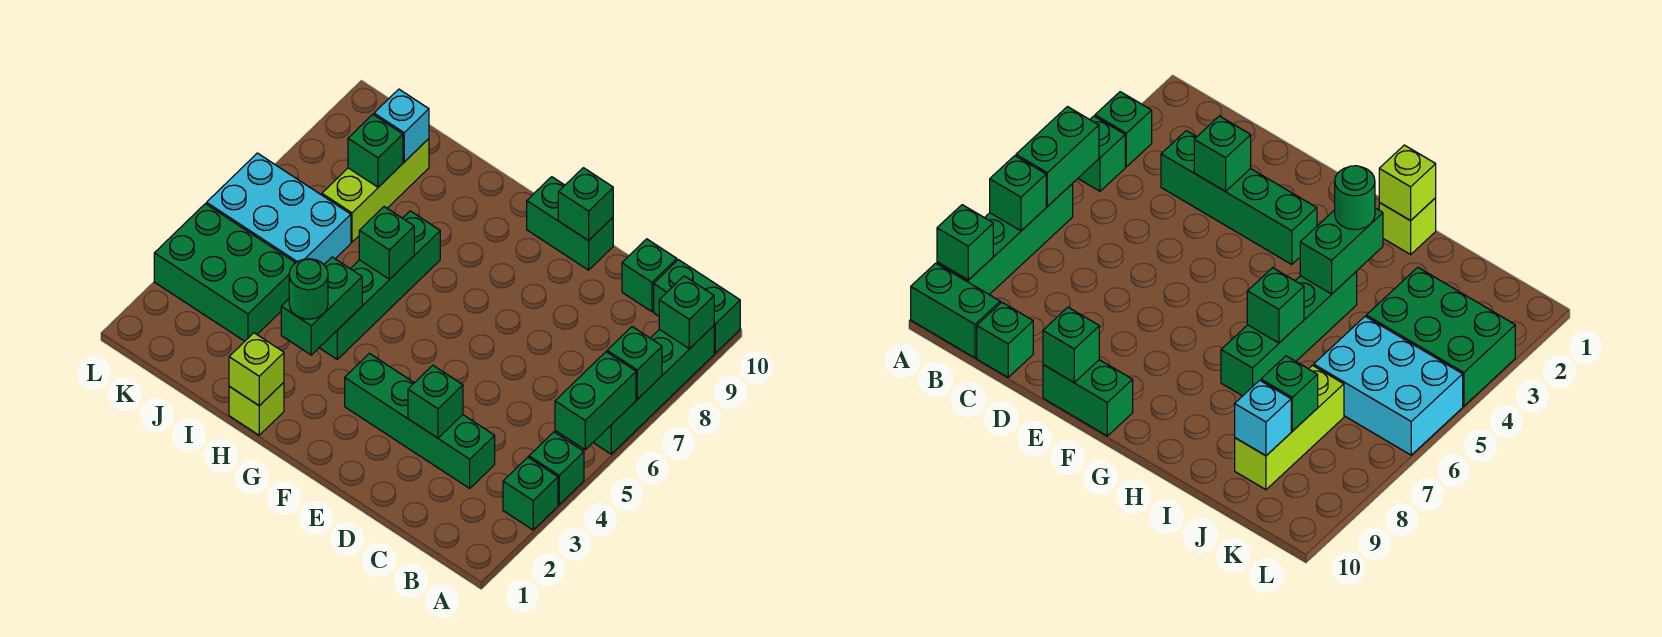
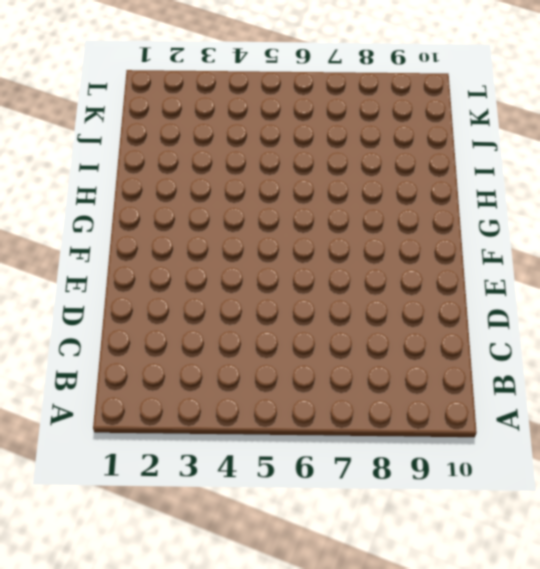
none -> green 1x1 brick [503,457,558,530]
none -> green 1x1 brick [529,432,584,505]
none -> green 1x4 brick [593,326,714,454]

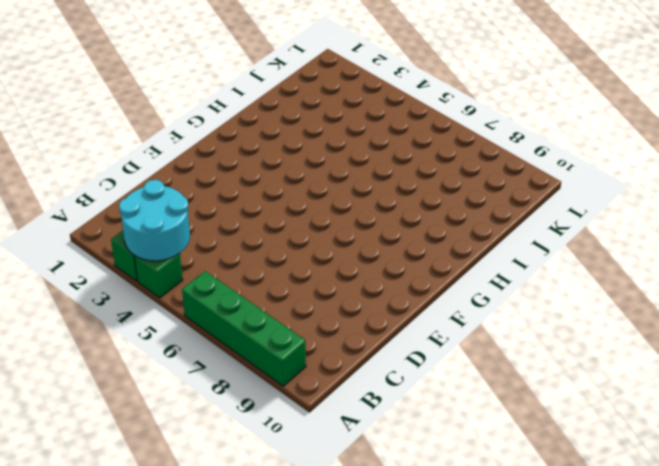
cyan 2x2 round brick [119,180,190,261] -> none
none -> green 1x2 brick [654,260,740,353]
none -> green 1x4 brick [345,353,495,488]
none -> green 1x1 brick [622,239,677,312]

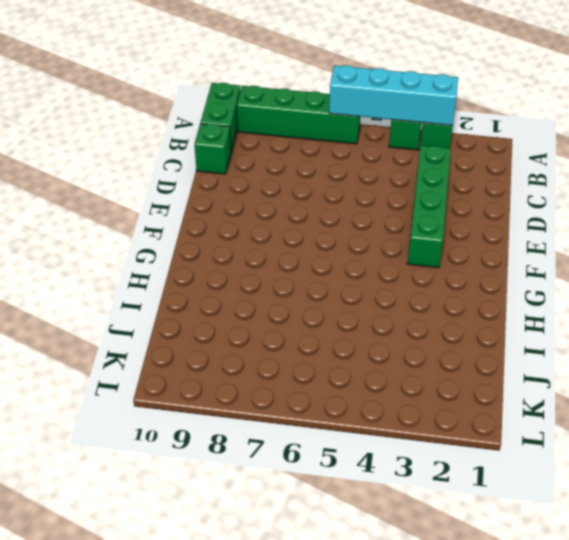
cyan 1x4 brick [329,65,458,125] -> green 1x2 brick [555,352,636,450]
none -> green 1x2 brick [527,177,613,270]
none -> lime 1x1 brick [229,382,284,435]
none -> green 1x4 brick [319,211,440,359]

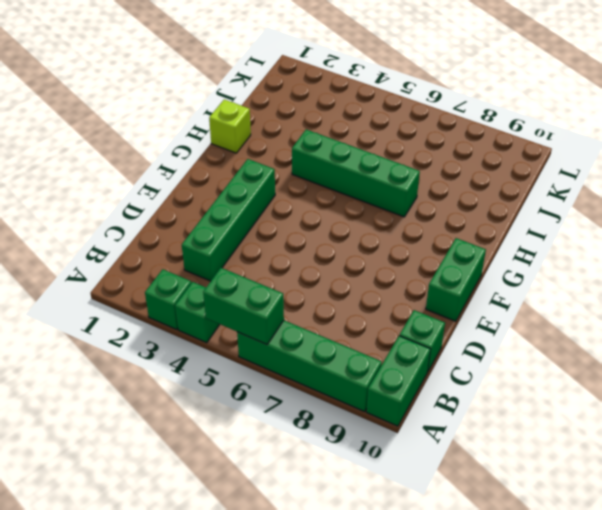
none -> green 2x3 brick [154,204,295,341]
none -> cyan 2x3 brick [206,153,351,264]
none -> lime 1x3 brick [322,139,429,242]

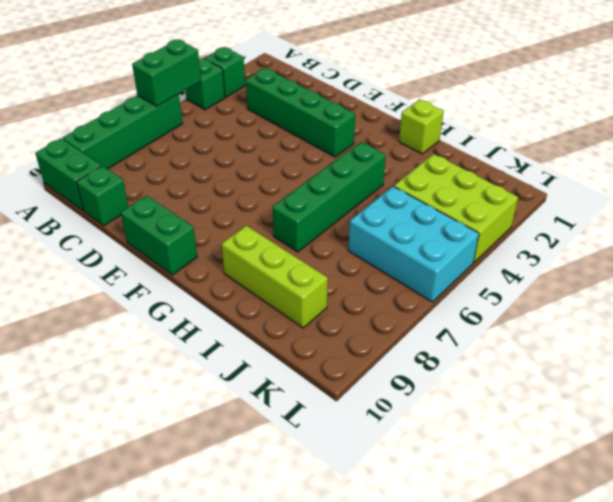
lime 1x3 brick [222,226,328,328] -> lime 1x3 brick turned to [322,139,429,242]
lime 2x3 brick [394,154,518,262] -> green 2x3 brick [154,204,295,341]
none -> green 1x1 brick [607,327,662,399]
none -> green 1x1 brick [659,276,714,349]
none -> green 1x1 brick [408,365,463,438]

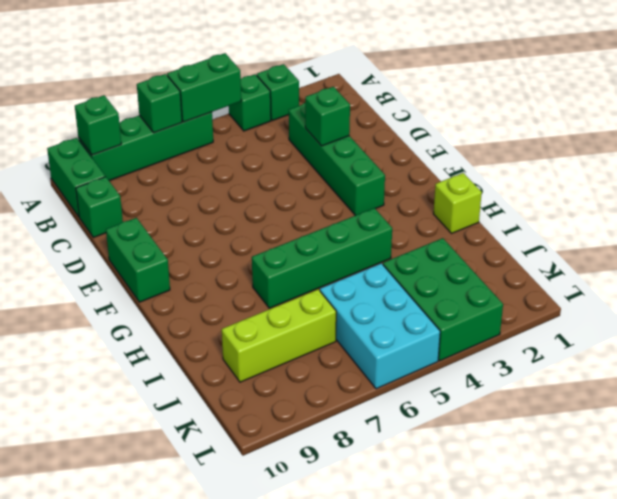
none -> green 1x1 brick [558,168,613,241]
none -> lime 1x1 brick [229,333,284,406]
none -> green 1x2 brick [281,257,362,355]

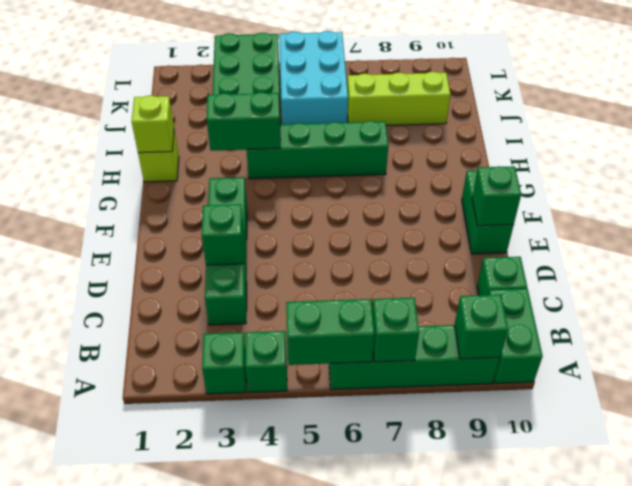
none -> green 1x1 brick [359,207,414,279]
none -> green 1x1 brick [348,115,403,187]
none -> cyan 1x1 brick [374,89,429,162]

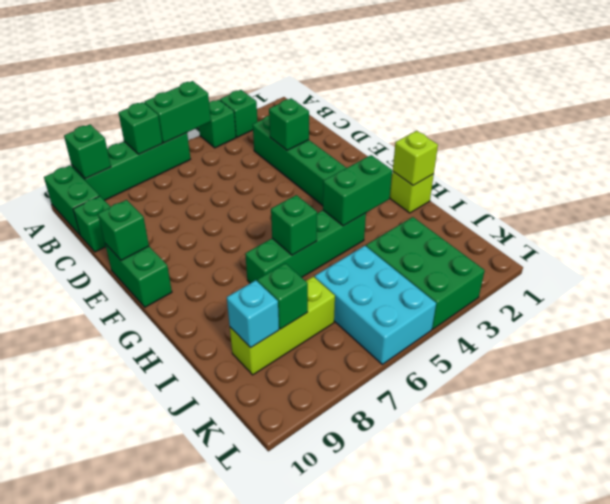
none -> green 1x1 round brick [289,259,328,319]

